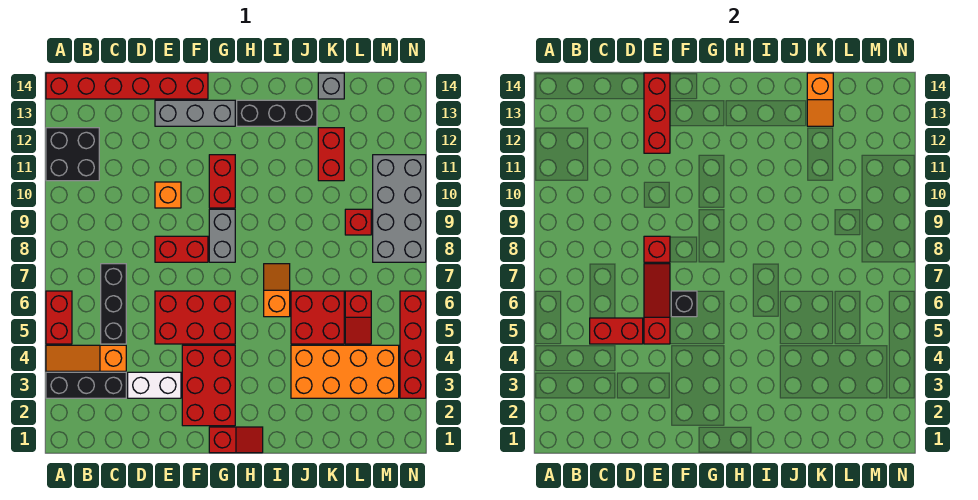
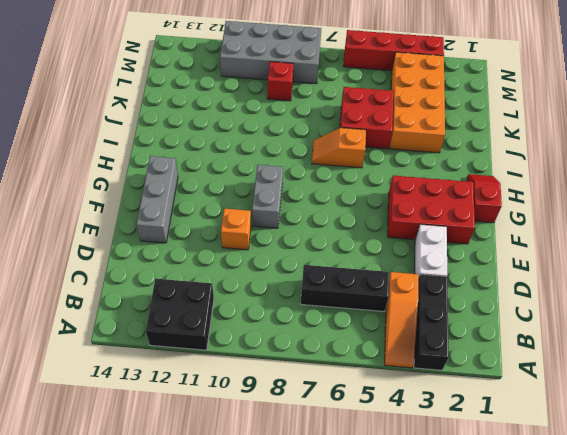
grey 1x2 brick [252,165,283,228] -> grey 1x2 brick turned to [209,209,235,262]
none -> red 1x2 brick [46,291,72,344]
none -> red 1x6 brick [46,73,208,99]
none -> red 2x3 brick [155,291,235,344]
none -> red 1x2 brick [155,236,208,262]

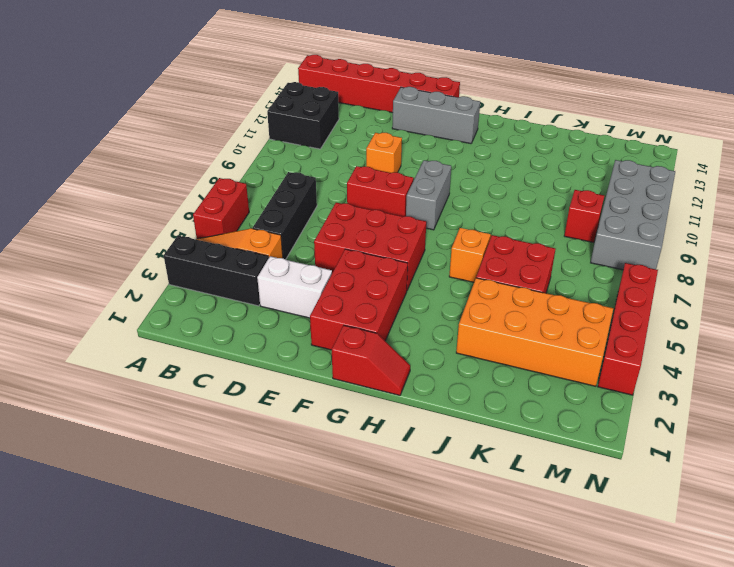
none -> red 1x2 brick [209,155,235,208]
none -> black 1x3 brick [237,100,317,126]
none -> red 1x2 brick [318,128,344,181]
none -> grey 1x1 brick [318,73,344,99]

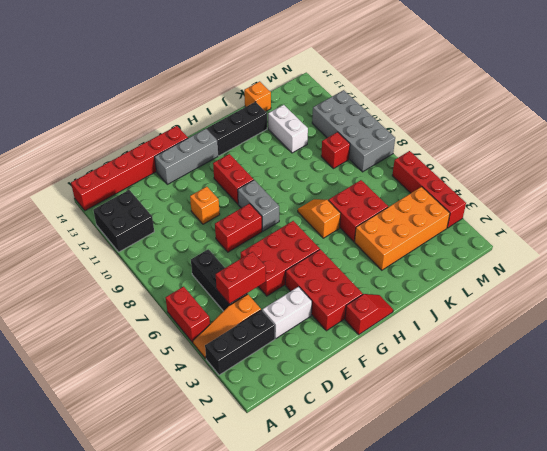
white 1x2 brick [268,105,308,153] -> red 1x2 brick [318,128,344,181]
orange 1x1 brick [244,81,271,112] -> grey 1x1 brick [318,73,344,99]
none -> red 1x2 slope [345,291,371,344]
none -> red 1x3 slope [644,264,670,344]
none -> red 1x1 brick [644,236,670,262]
none -> red 1x3 brick [644,73,670,153]

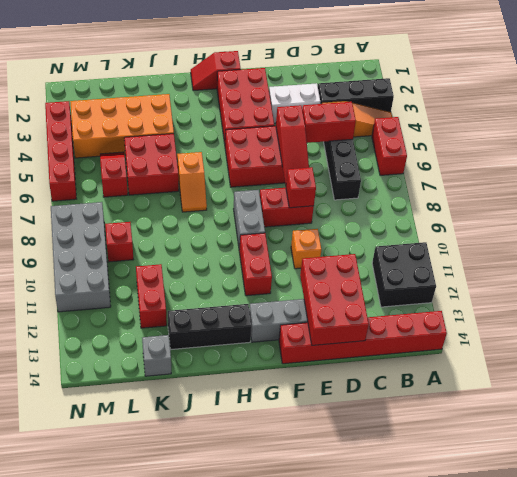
red 2x3 brick [300,254,369,345] -> red 1x3 brick [644,73,670,153]
none -> black 1x1 brick [671,291,697,317]
none -> orange 1x2 slope [807,73,833,126]

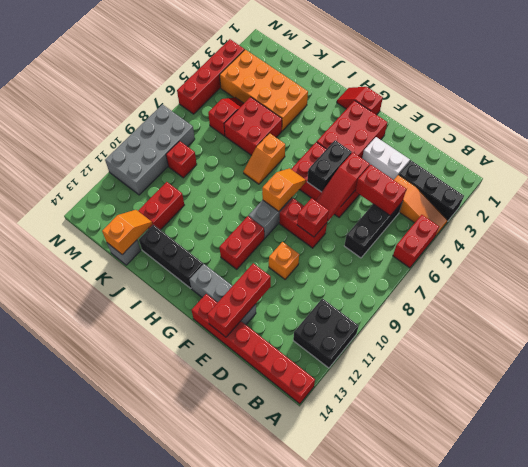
black 1x2 brick [307,140,352,192] -> black 1x1 brick [671,291,697,317]
orange 1x2 slope [262,168,306,211] -> none

